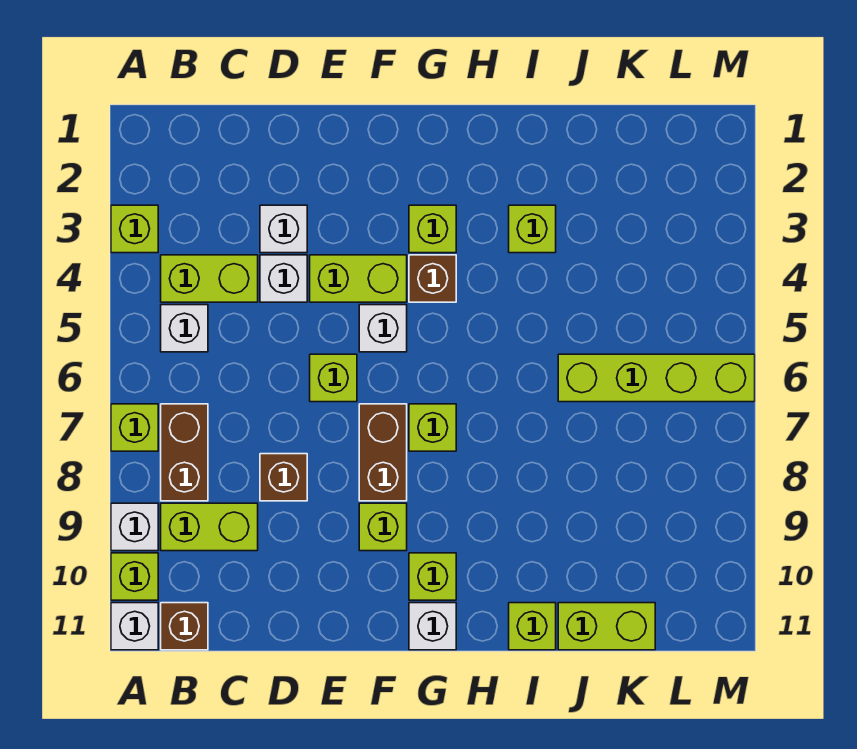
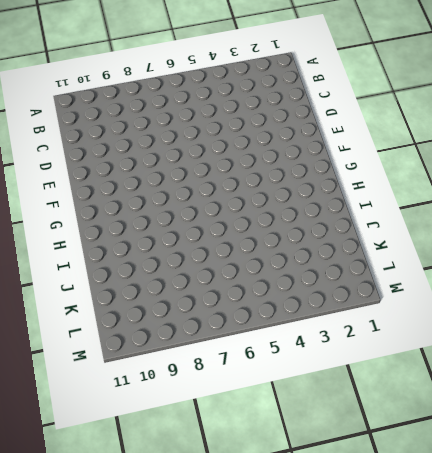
none -> lime 1x1 brick [111,205,158,253]
none -> lime 1x1 brick [111,404,158,451]
none -> white 1x1 brick [111,503,158,551]

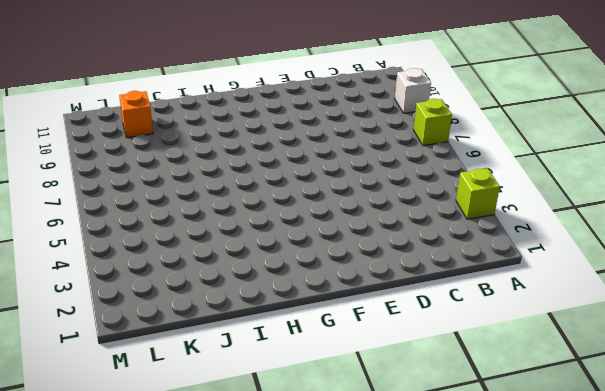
orange 1x1 brick [119,91,153,138] -> none
none -> lime 1x1 brick [111,553,158,600]
none -> white 1x1 brick [111,603,158,650]
none -> lime 1x2 brick [161,255,258,302]

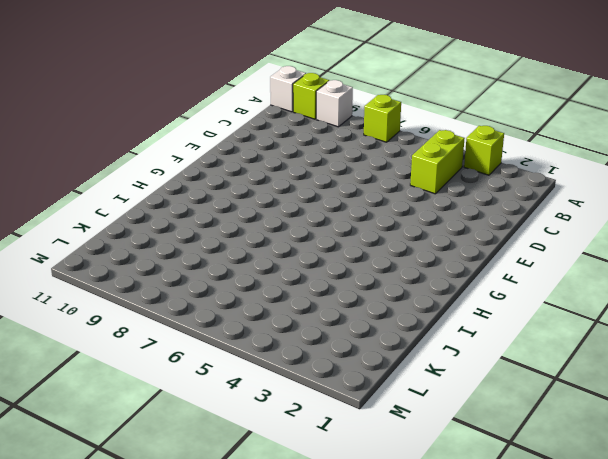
none -> white 1x1 brick [161,305,208,352]
none -> brown 1x2 brick [161,404,208,501]
none -> lime 1x2 brick [161,503,258,551]

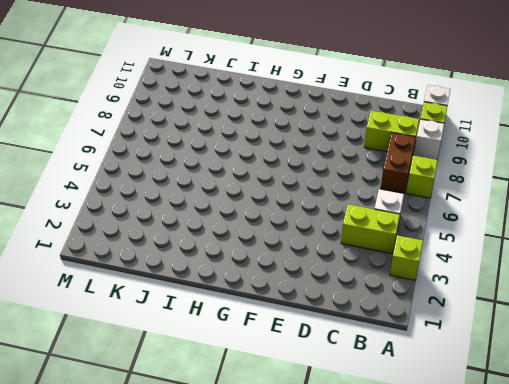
none -> brown 1x1 brick [161,603,208,650]
none -> white 1x1 brick [260,205,307,253]
none -> white 1x1 brick [260,255,307,302]

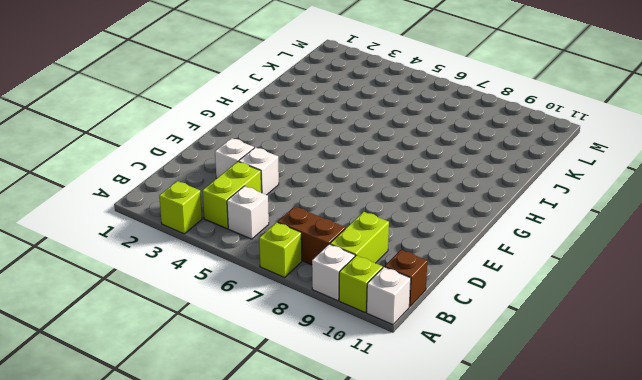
none -> brown 1x1 brick [260,454,307,501]
none -> lime 1x2 brick [310,255,407,302]
none -> lime 1x1 brick [310,354,357,402]

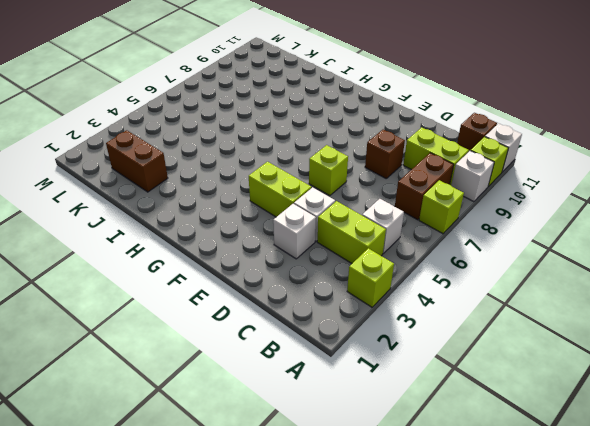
brown 1x2 brick [106,130,168,192] -> brown 1x2 brick turned to [359,404,407,501]
none -> white 1x1 brick [359,305,407,352]
none -> lime 1x1 brick [359,503,407,551]
none -> lime 1x1 brick [409,205,456,253]

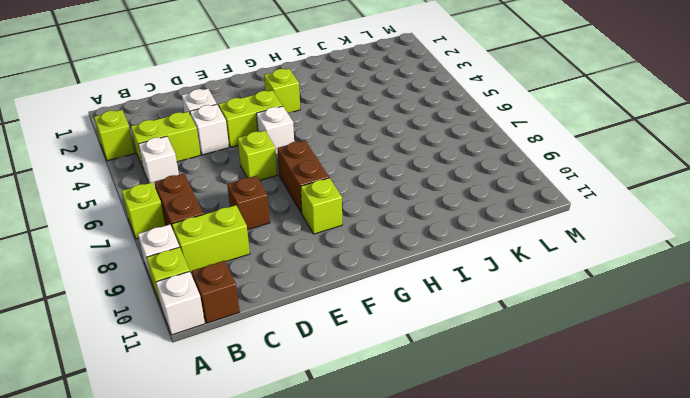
none -> brown 1x1 brick [409,255,456,302]
none -> lime 1x1 brick [409,404,456,451]
none -> lime 1x1 brick [409,553,456,600]

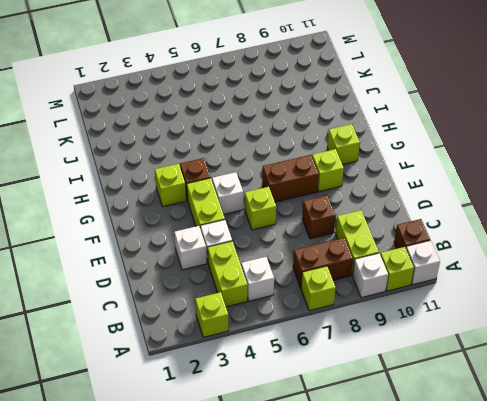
none -> lime 1x1 brick [409,404,456,451]
none -> white 1x1 brick [409,603,456,650]
none -> lime 1x1 brick [509,205,556,253]

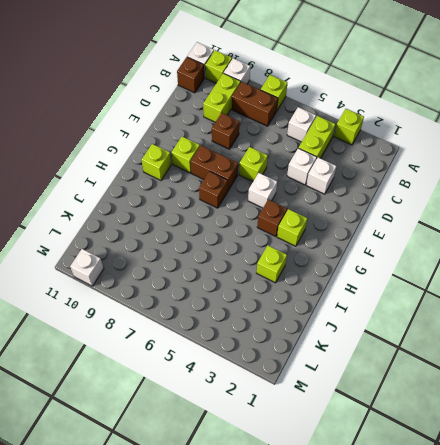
brown 1x1 brick [199,171,228,208] -> lime 1x1 brick [409,404,456,451]
white 1x1 brick [70,249,104,286] -> white 1x1 brick moved to [409,603,456,650]
none -> lime 1x2 brick [310,255,407,302]
none -> lime 1x1 brick [509,603,556,650]
none -> lime 1x4 brick [558,354,755,402]

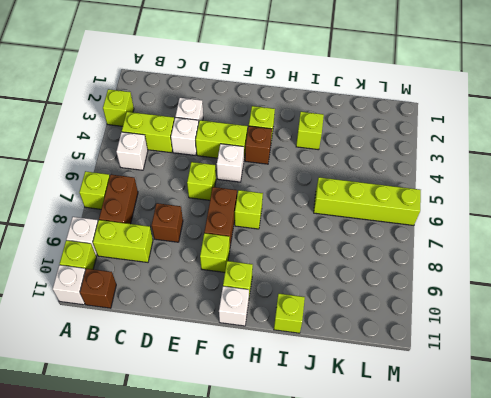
none -> lime 1x2 brick [558,603,655,650]

